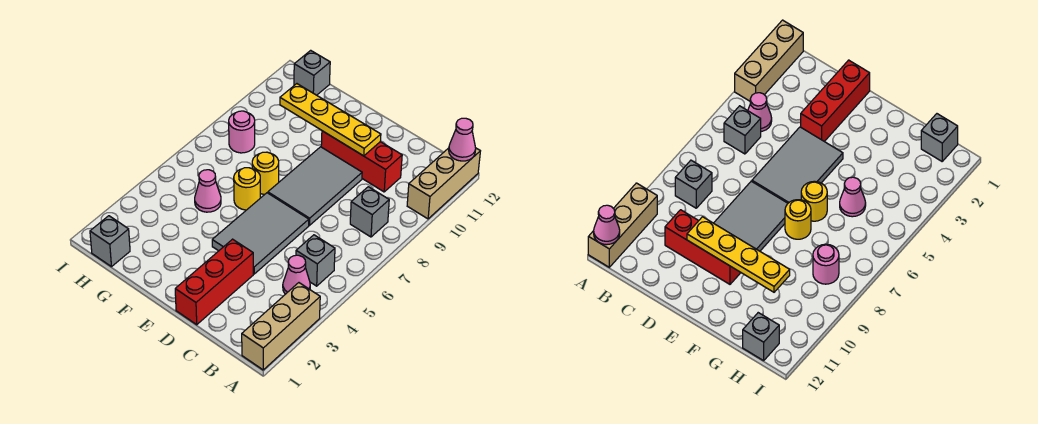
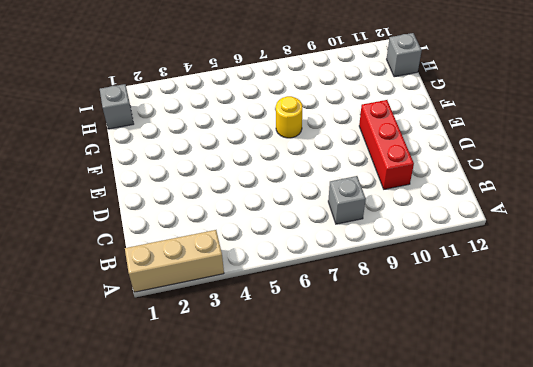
none -> tan 1x3 brick [407,148,480,219]
none -> pink 1x1 cone [283,255,310,294]
none -> grey 1x1 brick [296,235,335,286]

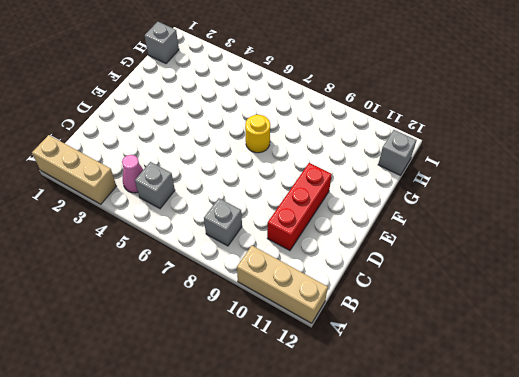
none -> red 1x3 brick [175,239,253,325]
none -> grey 2x3 tile [212,193,309,274]
none -> grey 2x3 tile [268,147,362,225]

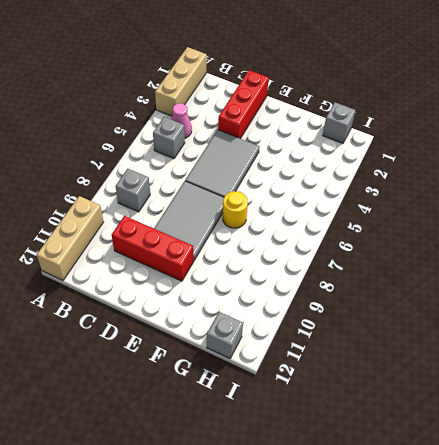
none -> yellow 1x1 round brick [234,168,260,210]
none -> pink 1x1 cone [195,170,221,212]
none -> pink 1x1 round brick [229,111,255,153]

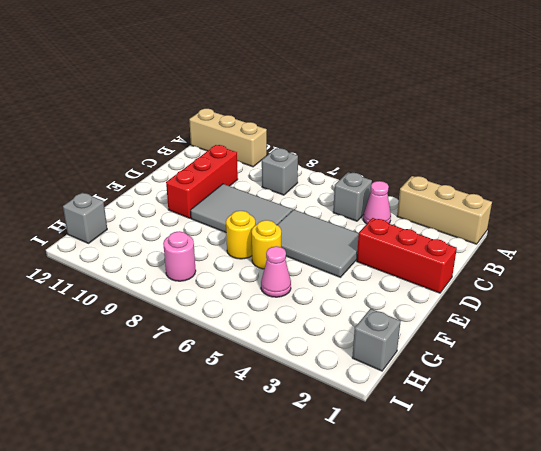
none -> pink 1x1 cone [449,118,476,161]
none -> yellow 1x4 plate [280,84,381,156]

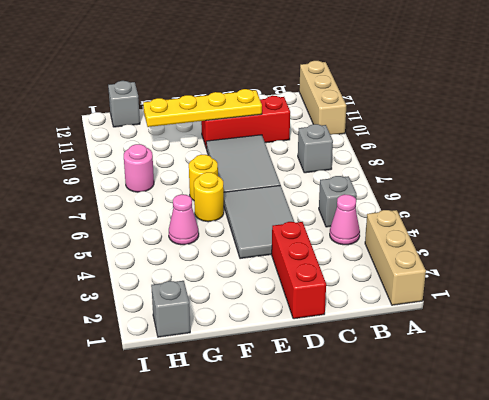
none -> pink 1x1 cone [449,118,476,161]

